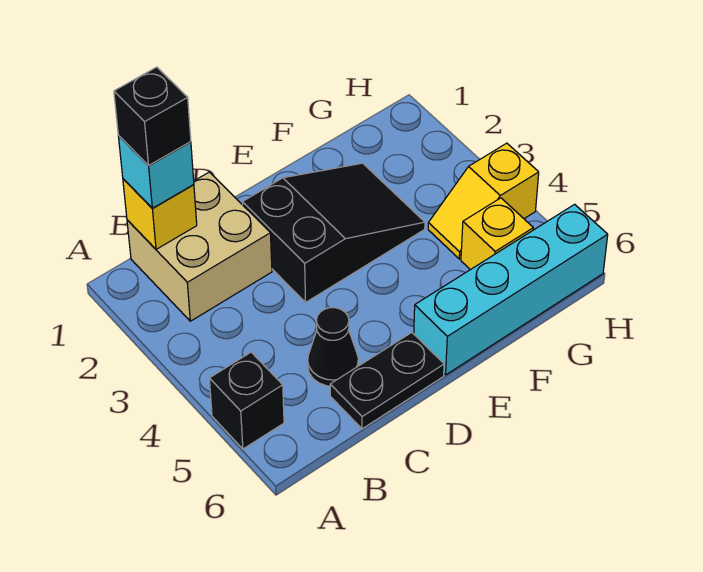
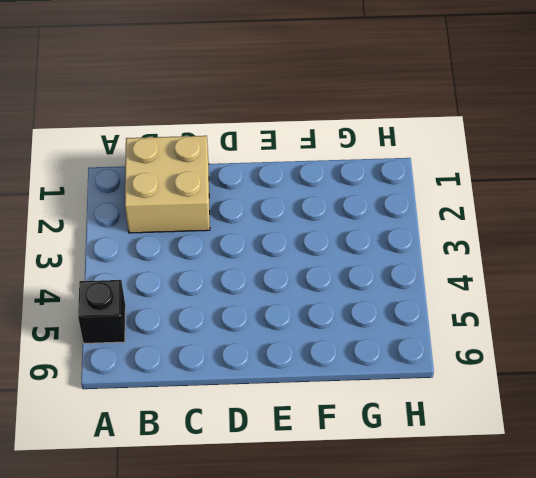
none -> black 1x1 cone [308,308,358,386]
none -> black 1x2 plate [330,333,444,429]

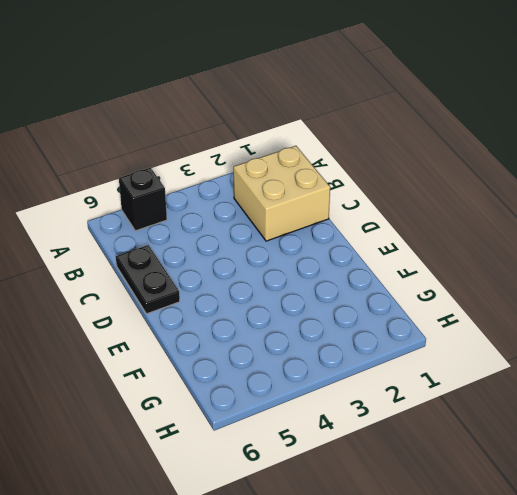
none -> black 1x1 cone [308,308,358,386]
none -> black 2x3 slope [242,163,425,302]

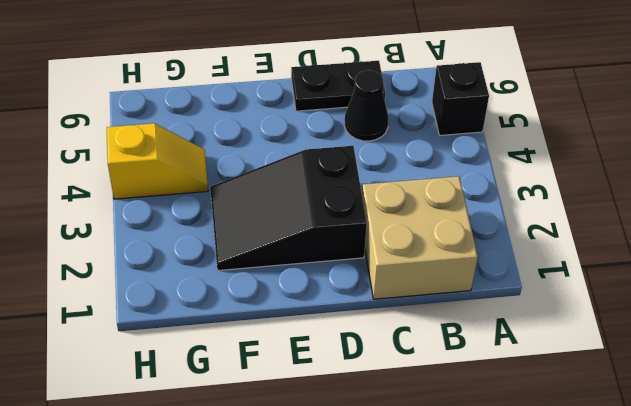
none -> cyan 1x4 brick [414,204,608,375]
none -> yellow 1x1 brick [461,198,533,270]

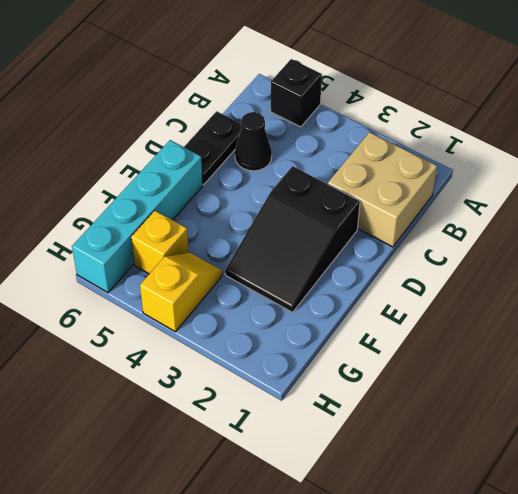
none -> yellow 1x1 brick [123,179,197,249]
none -> cyan 1x1 brick [118,136,194,208]

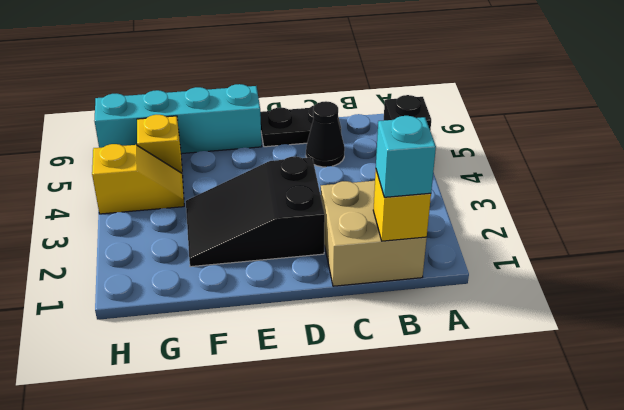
none -> black 1x1 brick [114,67,191,166]

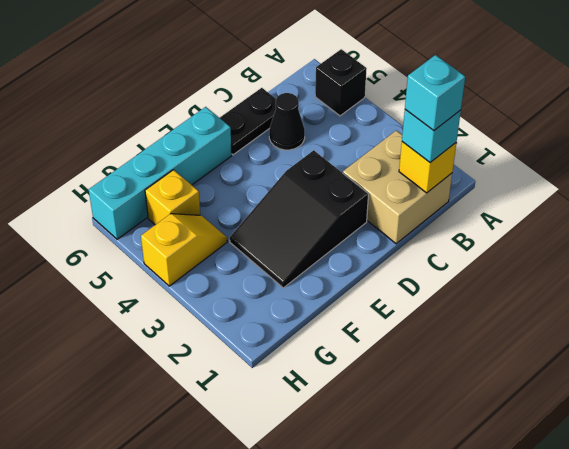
cyan 1x1 brick [405,55,465,131] -> black 1x1 brick [114,67,191,166]

